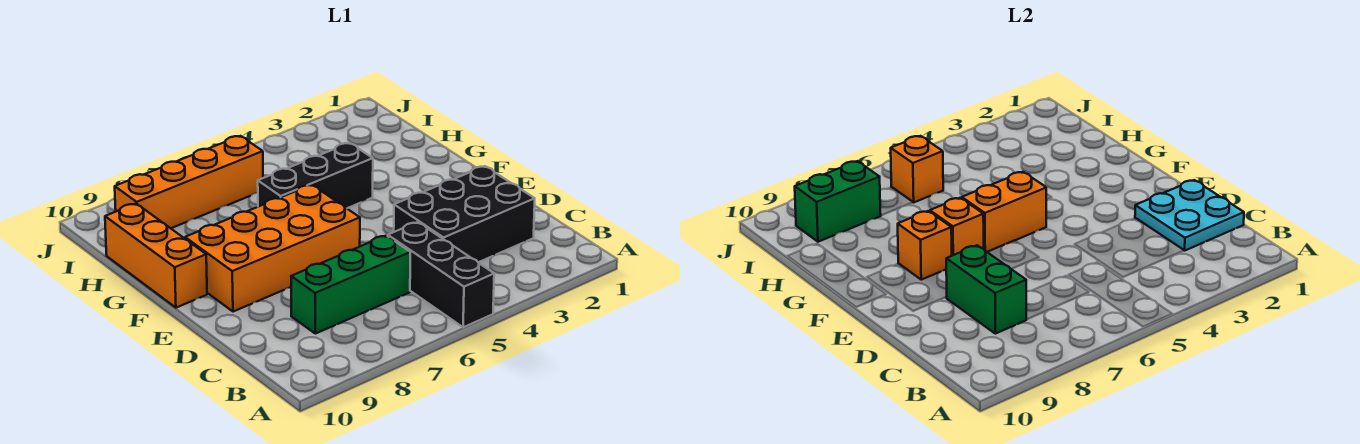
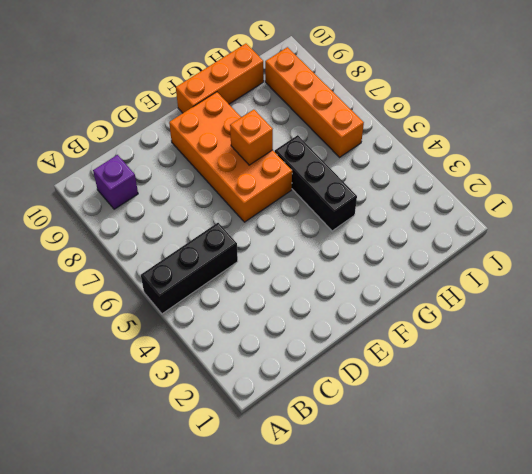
purple 1x1 brick [93,155,138,209] -> none
none -> black 2x3 brick [394,166,535,262]
none -> green 1x3 brick [291,236,410,334]
none -> cyan 2x2 plate [1135,180,1244,251]

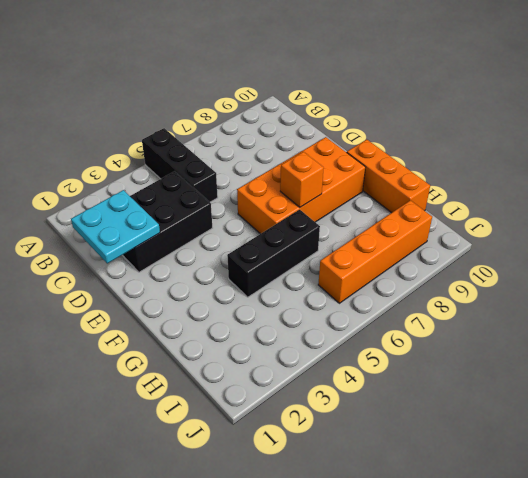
none -> green 1x3 brick [291,236,410,334]
none -> green 1x2 brick [946,245,1027,334]
none -> orange 1x2 brick [962,172,1047,252]

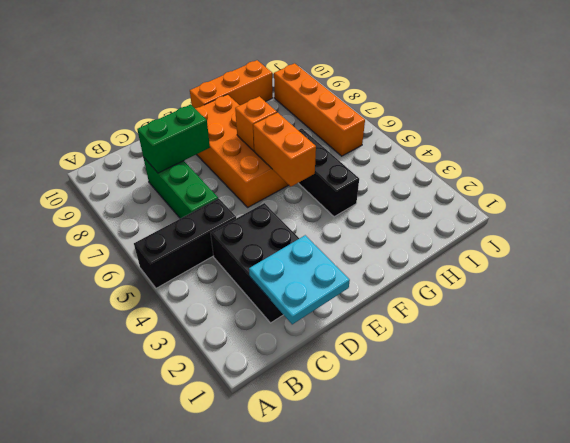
none -> orange 1x1 brick [898,211,952,280]
none -> orange 1x1 brick [891,136,943,202]
none -> green 1x2 brick [795,161,881,242]

